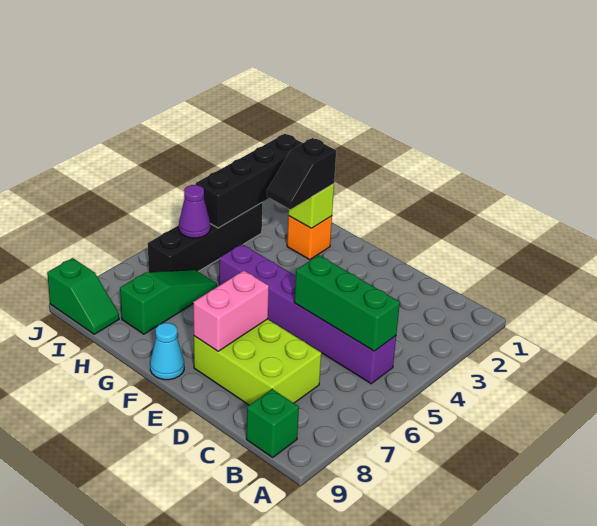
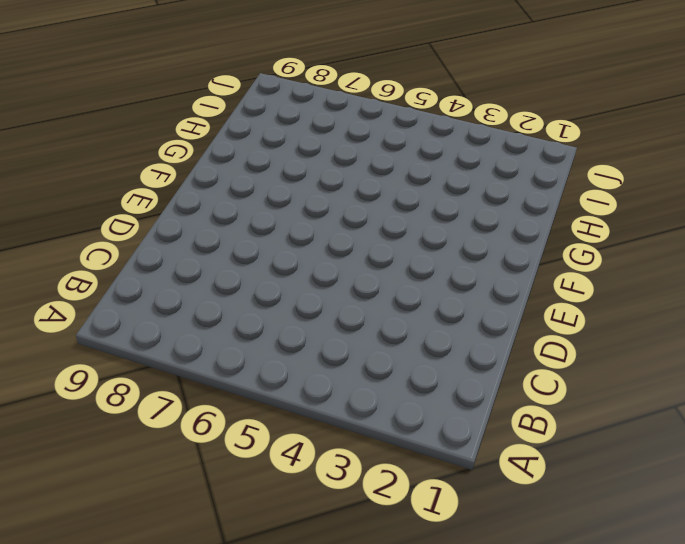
none -> purple 1x6 brick [219,244,396,384]
none -> green 1x1 brick [246,389,299,457]
none -> lime 2x3 brick [194,319,321,405]

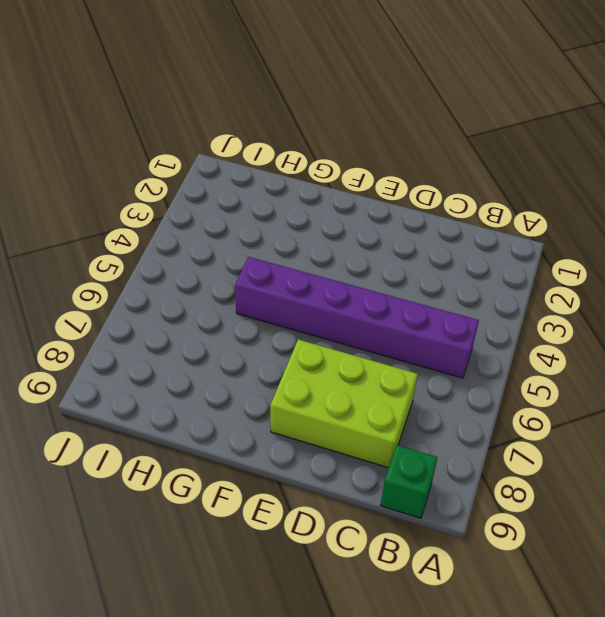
none -> cyan 1x1 cone [150,323,184,380]
none -> orange 1x1 brick [287,216,332,260]
none -> green 1x3 slope [120,269,217,334]

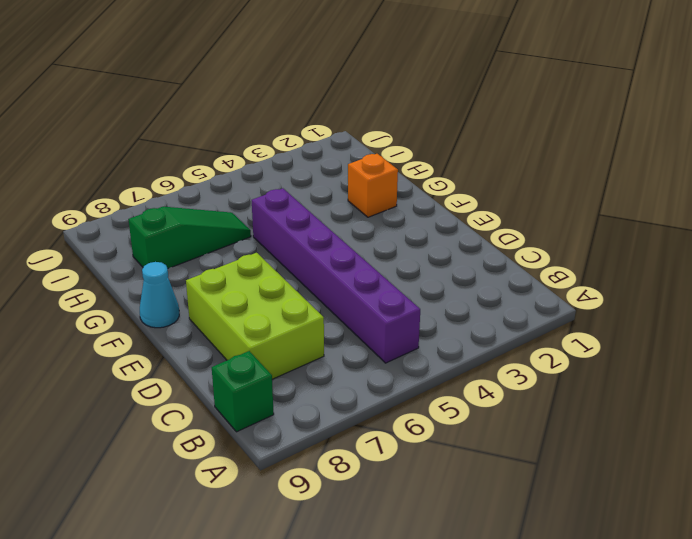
none -> black 1x4 brick [148,203,262,272]
none -> green 1x2 slope [47,258,119,334]
none -> green 1x3 brick [294,255,400,351]

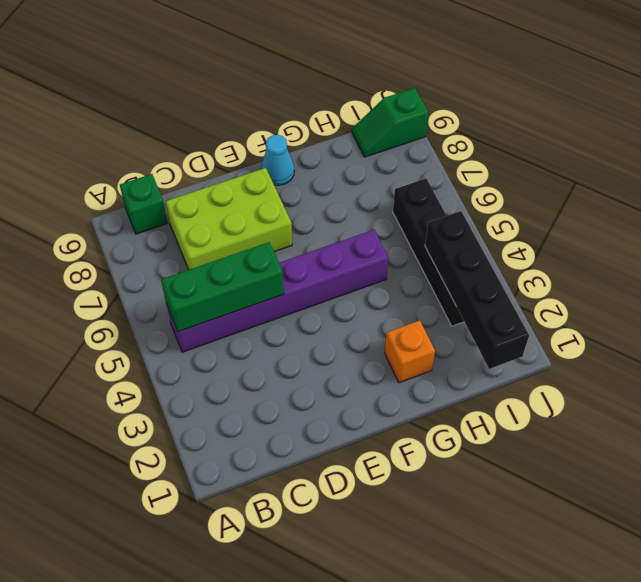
none -> green 1x3 slope [120,269,217,334]
none -> pink 1x2 brick [193,271,269,351]
none -> lime 1x1 brick [288,184,334,228]

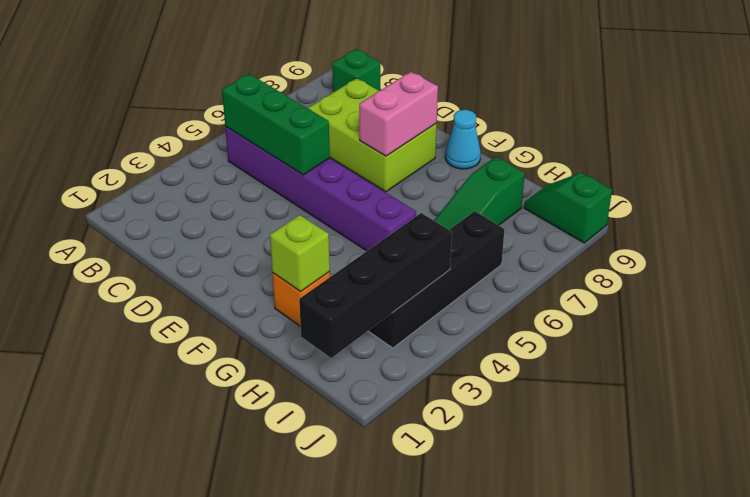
none -> purple 1x1 cone [179,185,210,238]
none -> black 1x2 slope [267,138,336,209]

